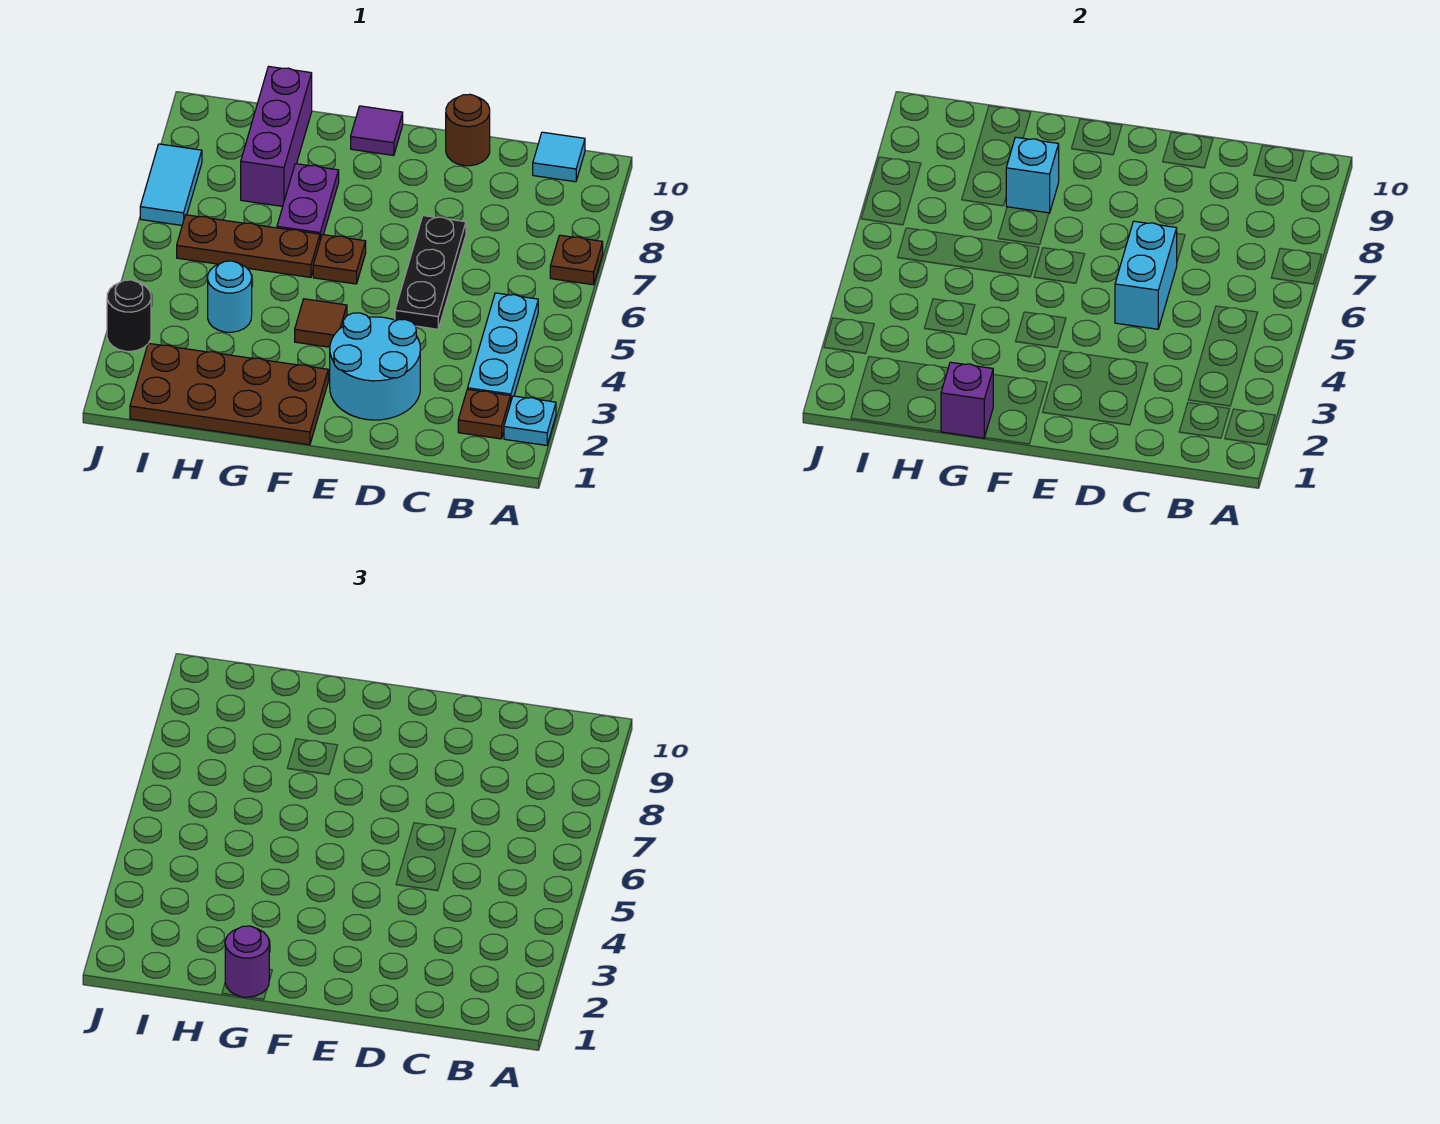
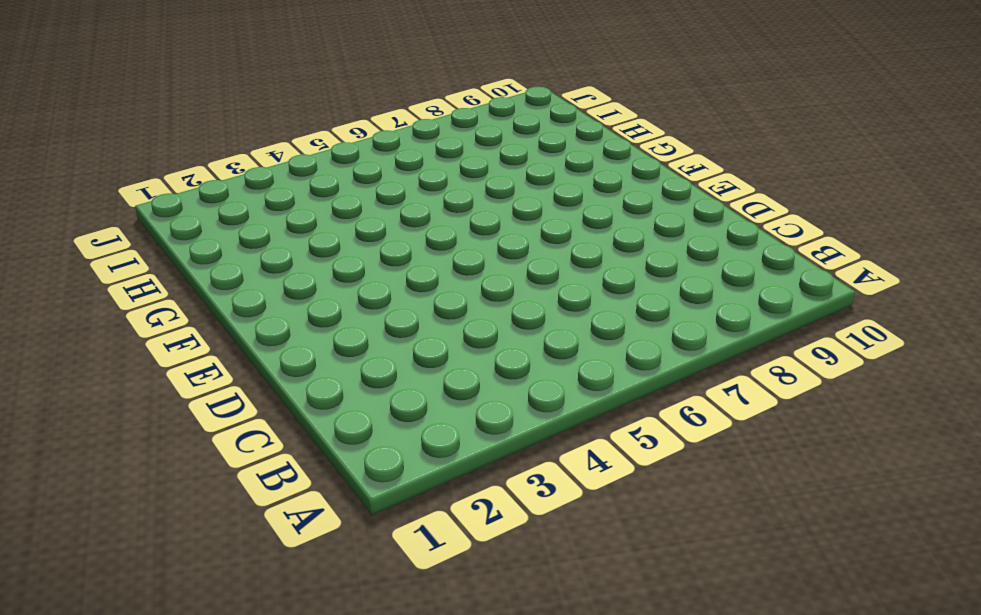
none -> cyan 1x1 plate [504,396,556,445]
none -> brown 1x1 plate [550,235,603,285]
none -> brown 1x1 plate [458,389,511,439]

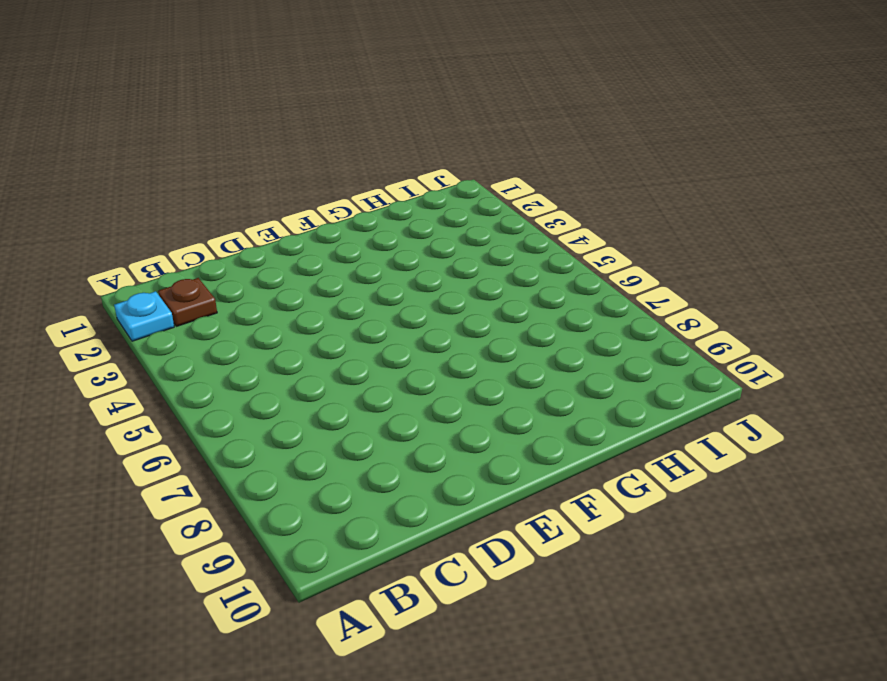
none -> brown 1x1 plate [550,235,603,285]
none -> cyan 1x3 plate [468,293,538,400]
none -> cyan 1x1 tile [533,132,585,182]

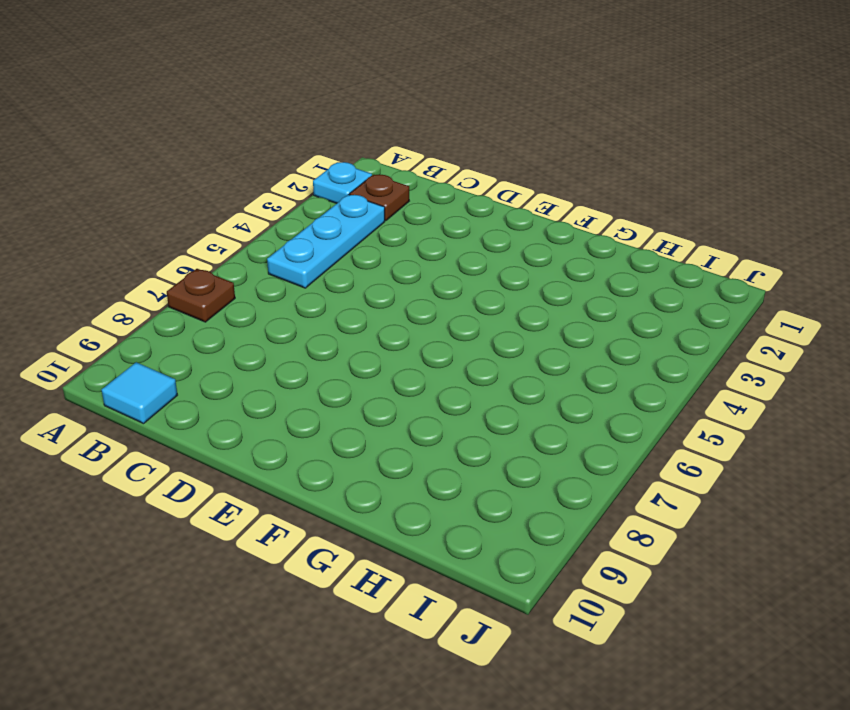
none -> cyan 2x2 round brick [330,313,420,420]
none -> black 1x3 plate [395,216,466,329]
none -> brown 1x1 round brick [446,94,490,166]

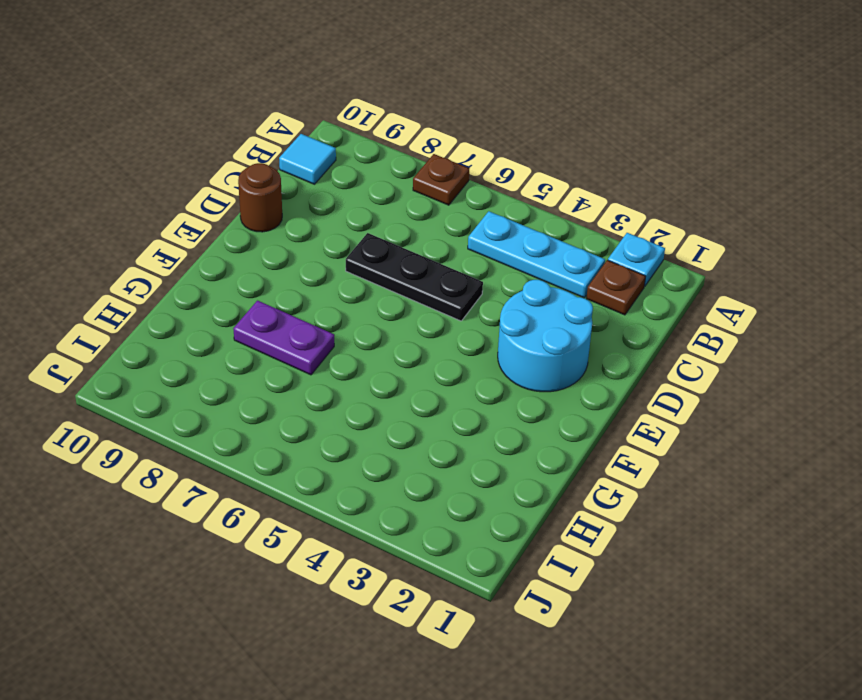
none -> brown 2x4 plate [130,343,328,445]
none -> brown 1x1 tile [295,299,347,347]
none -> brown 1x1 plate [313,235,366,284]

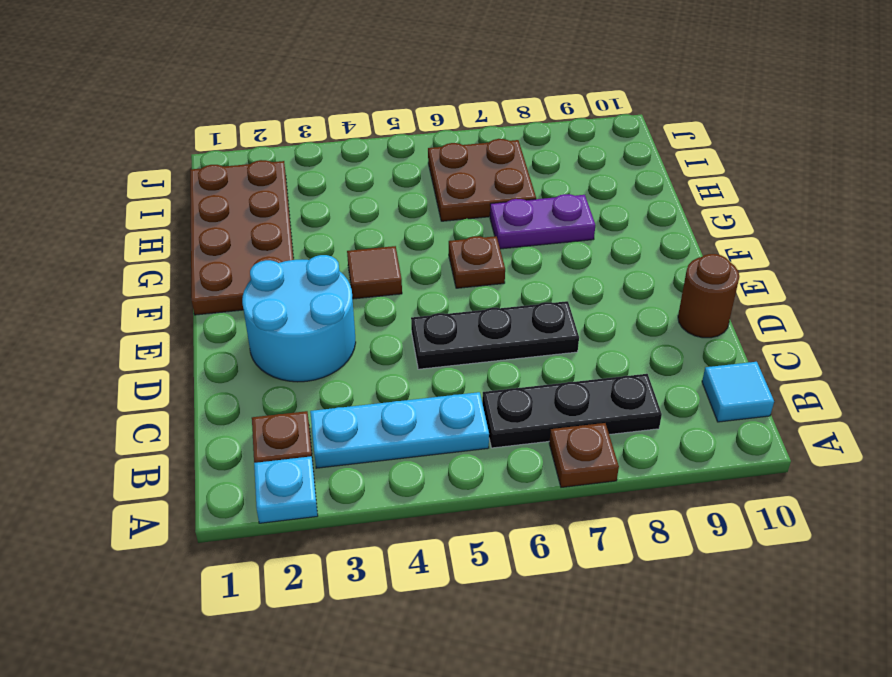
black 1x3 plate [482,374,662,448] -> none
brown 2x2 plate [428,139,536,221] -> brown 1x3 plate [177,215,320,277]
none -> purple 1x1 tile [351,106,403,155]
none -> cyan 1x1 round brick [208,261,252,332]
none -> purple 1x3 brick [241,66,312,206]

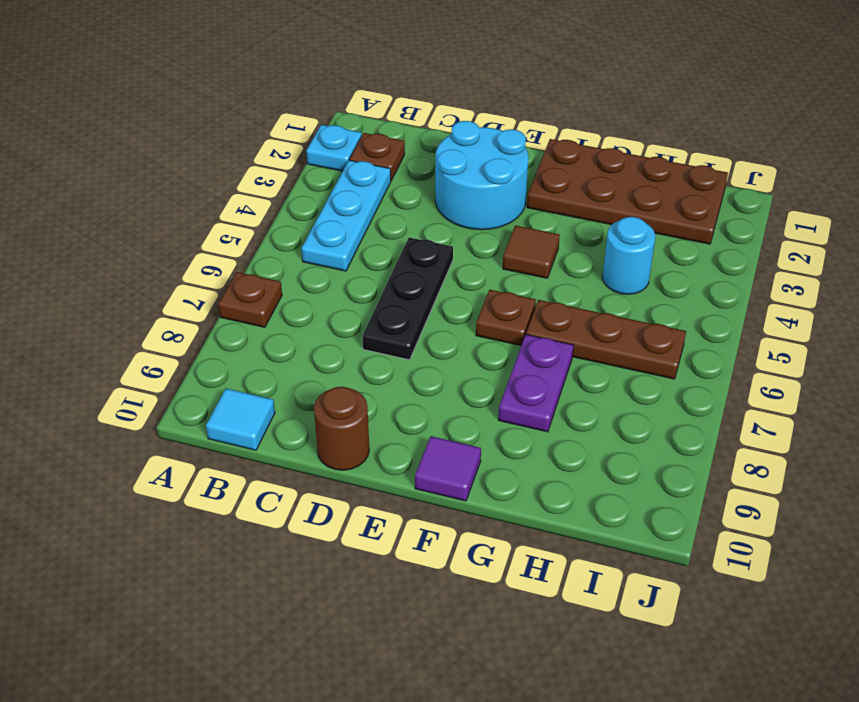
none -> purple 1x3 brick [241,66,312,206]
none -> black 1x1 round brick [107,280,151,351]
none -> cyan 1x2 tile [140,144,202,225]

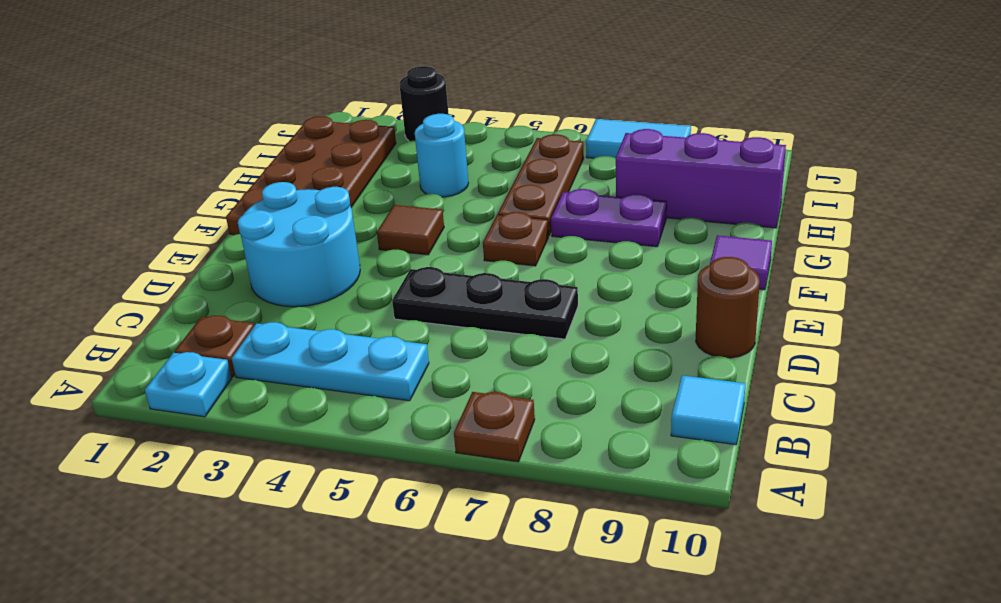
none -> cyan 1x2 brick [1115,221,1177,329]
none -> purple 1x1 brick [941,362,993,438]
none -> cyan 1x1 brick [1006,137,1059,213]

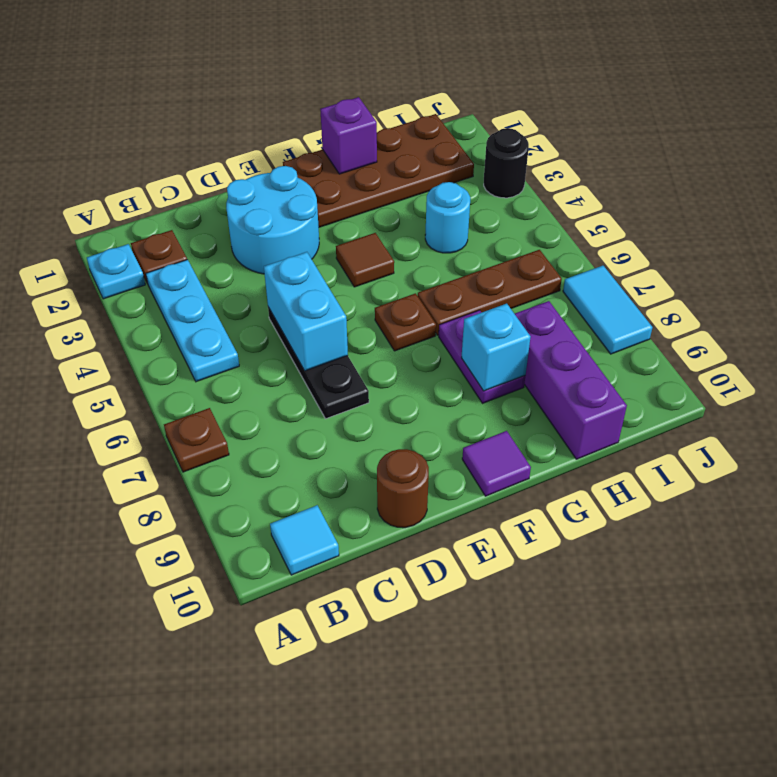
none -> purple 1x1 round brick [225,926,269,997]

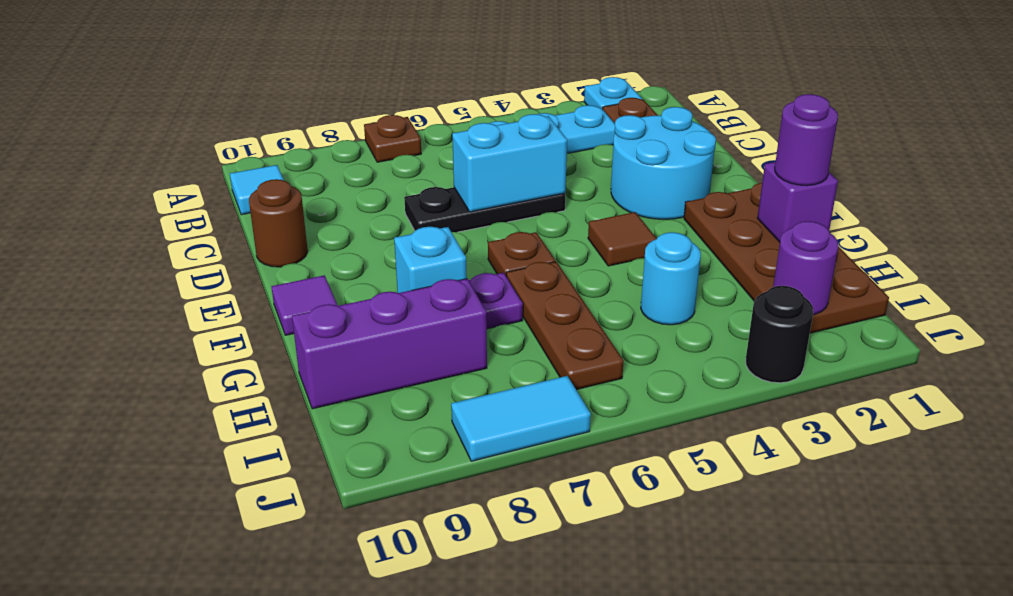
purple 1x1 round brick [773,221,839,315] -> none

